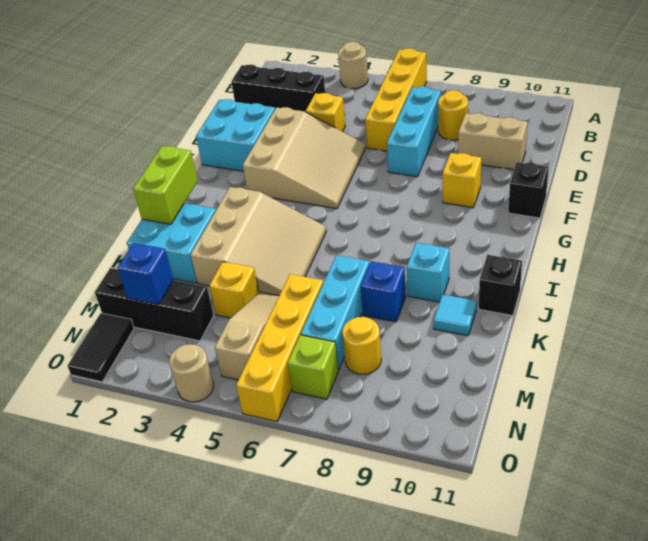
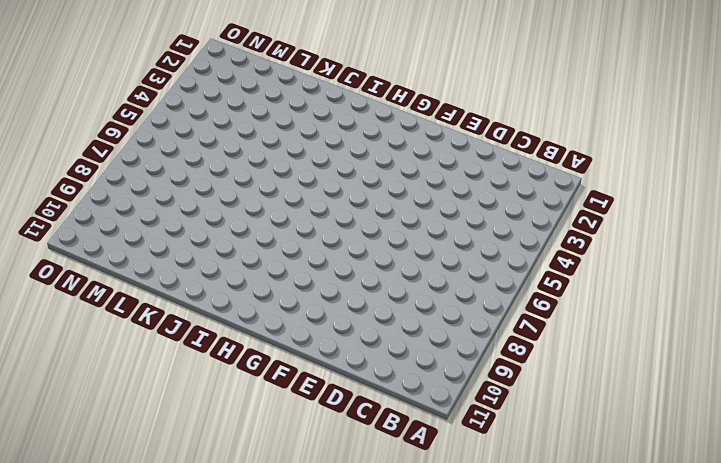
none -> tan 1x1 round brick [338,42,368,89]
none -> yellow 1x4 brick [365,48,427,151]
none -> black 1x3 brick [231,64,325,112]

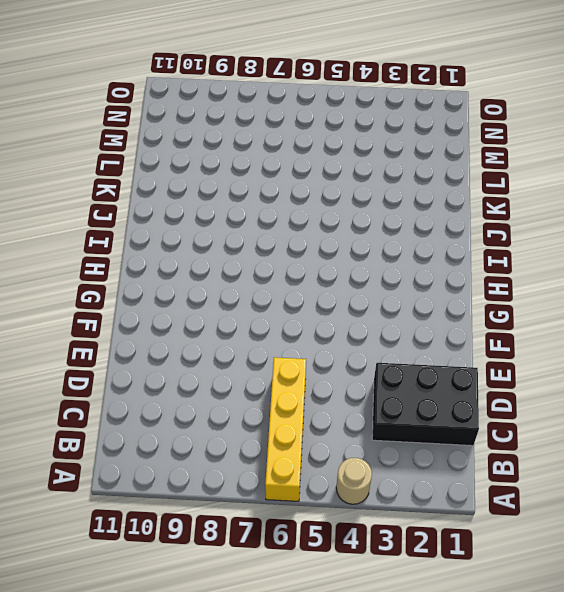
black 2x3 brick [372,362,479,446] -> black 1x3 brick [231,64,325,112]
none -> cyan 1x3 brick [387,86,441,177]
none -> yellow 1x1 round brick [438,90,468,140]
none -> yellow 1x1 brick [306,93,345,132]

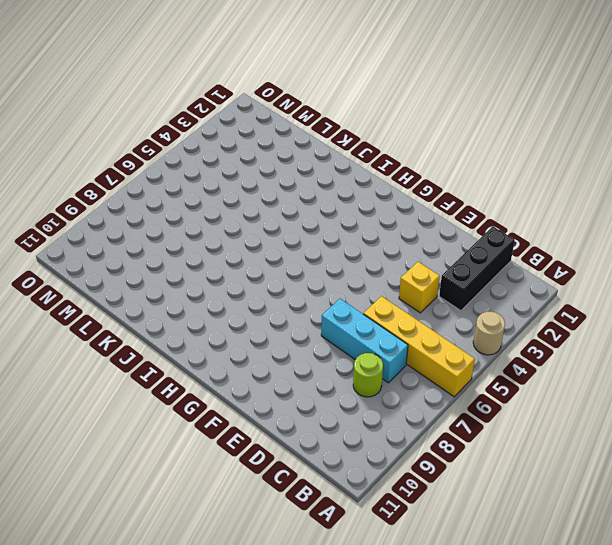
lime 1x1 round brick [353,353,383,397] -> yellow 1x1 round brick [438,90,468,140]
none -> tan 1x2 brick [458,113,528,170]
none -> cyan 2x2 brick [196,99,275,171]
none -> tan 3x3 slope [243,107,365,209]

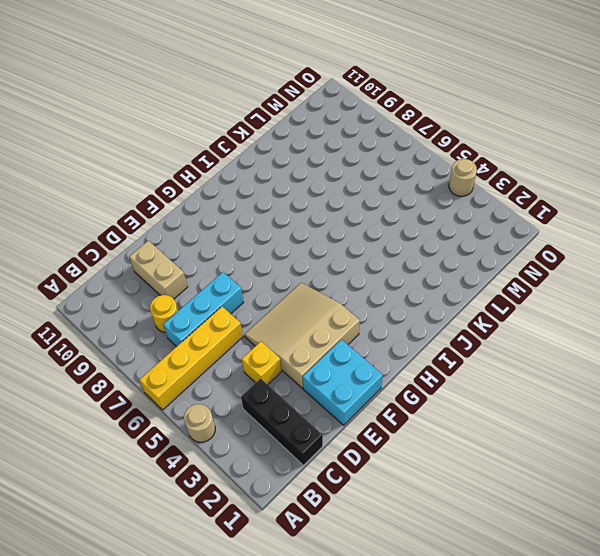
none -> yellow 1x1 brick [443,153,481,208]
none -> black 1x1 brick [508,163,549,218]
none -> tan 3x3 slope [190,187,326,296]

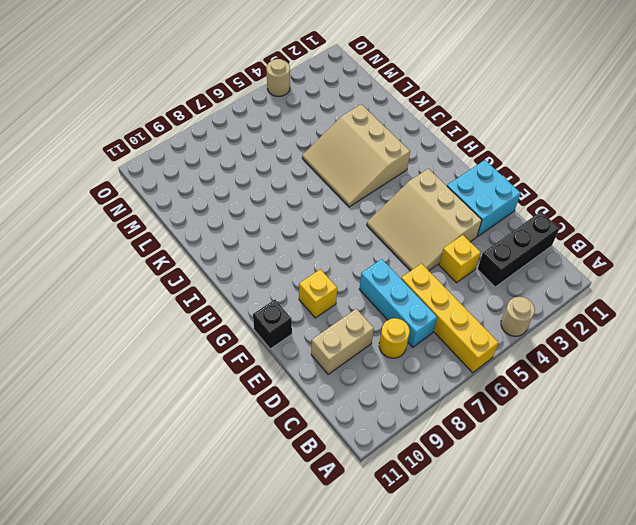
none -> cyan 2x2 brick [127,203,216,283]
none -> cyan 1x1 brick [407,243,450,302]
none -> black 1x1 brick [479,255,522,316]

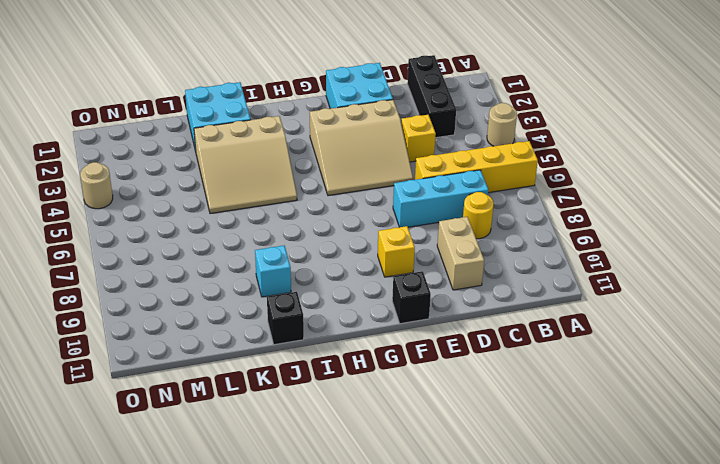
none -> cyan 1x3 brick [301,255,369,370]
none -> blue 1x1 brick [361,261,406,322]
none -> cyan 1x1 tile [434,295,477,336]

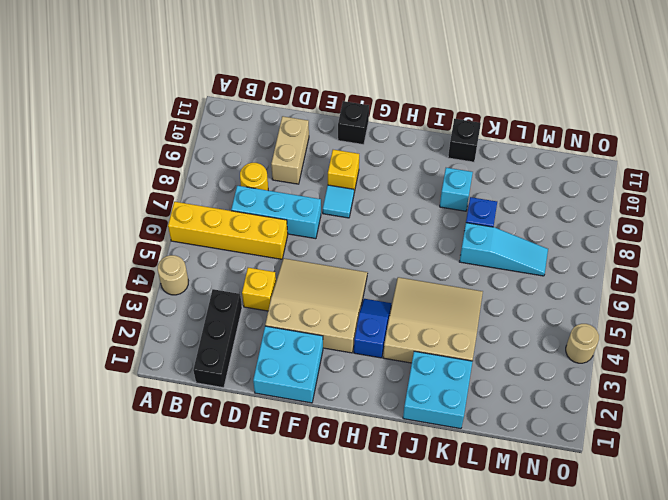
cyan 1x1 tile [323,185,354,218] -> cyan 1x1 tile moved to [434,295,477,336]
blue 1x2 slope [354,299,391,358] -> none
cyan 1x3 slope [459,223,548,276] -> cyan 1x3 brick [301,255,369,370]
none -> yellow 1x1 brick [209,262,259,318]
none -> tan 1x3 slope [215,292,279,380]
none -> yellow 1x4 brick [236,274,323,422]

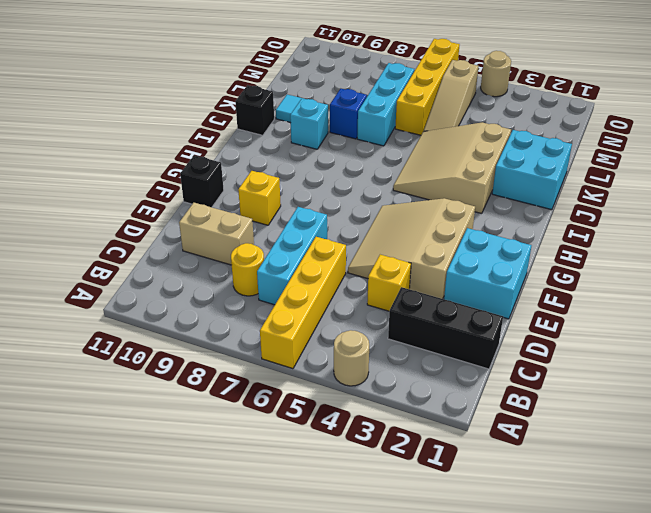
none -> yellow 1x1 brick [209,262,259,318]
none -> black 1x3 brick [95,268,214,341]
none -> yellow 1x1 round brick [342,317,381,374]

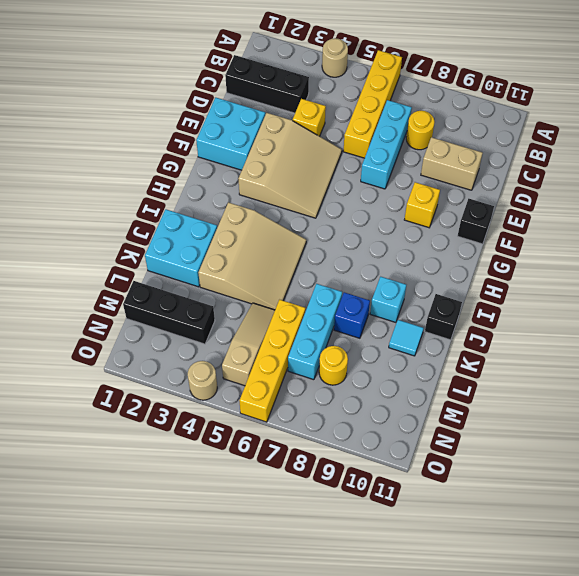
none -> yellow 1x1 brick [209,262,259,318]
none -> black 1x2 tile [68,313,134,382]
none -> lime 1x1 brick [288,335,338,399]

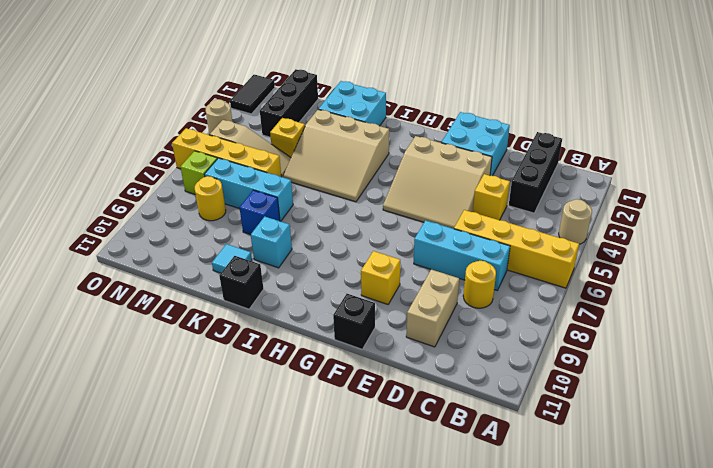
black 1x2 tile [230,75,275,114] -> black 1x2 tile turned to [68,313,134,382]
none -> lime 1x2 brick [133,146,198,224]
none -> blue 1x1 brick [118,243,173,305]

